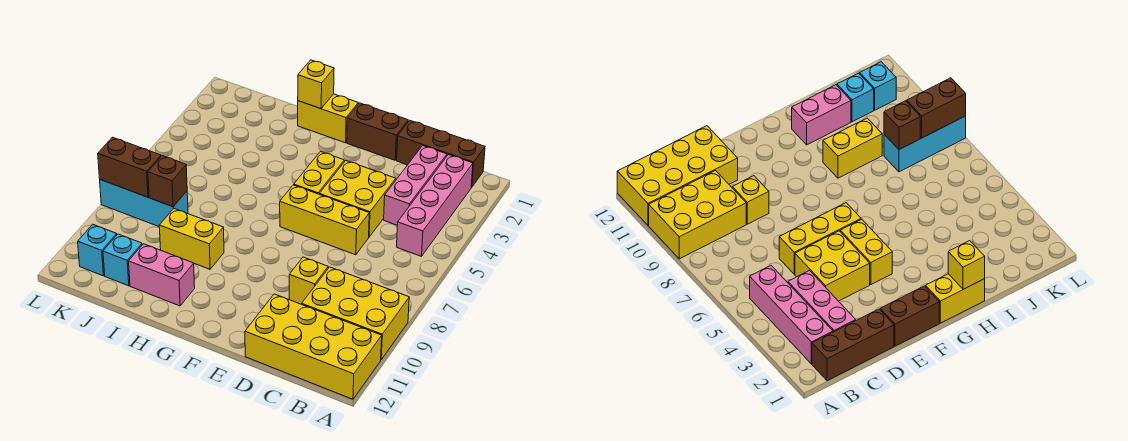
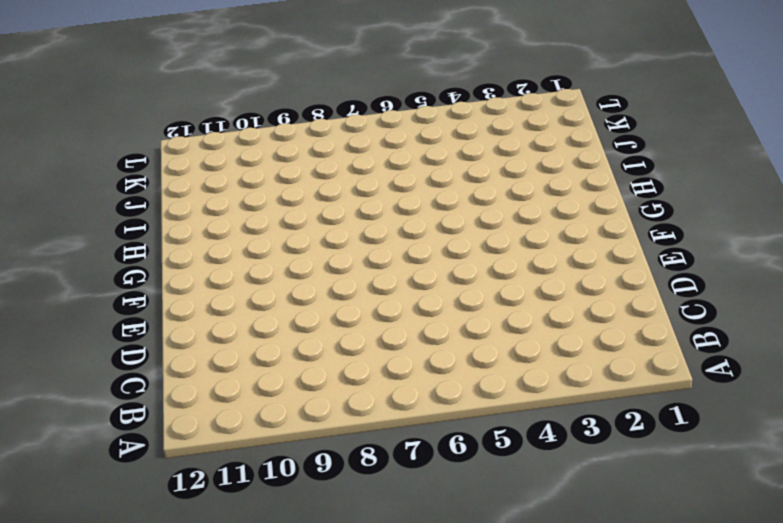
none -> yellow 2x3 brick [302,267,409,359]
none -> yellow 2x4 brick [245,294,382,399]
none -> brown 1x3 brick [397,121,485,187]

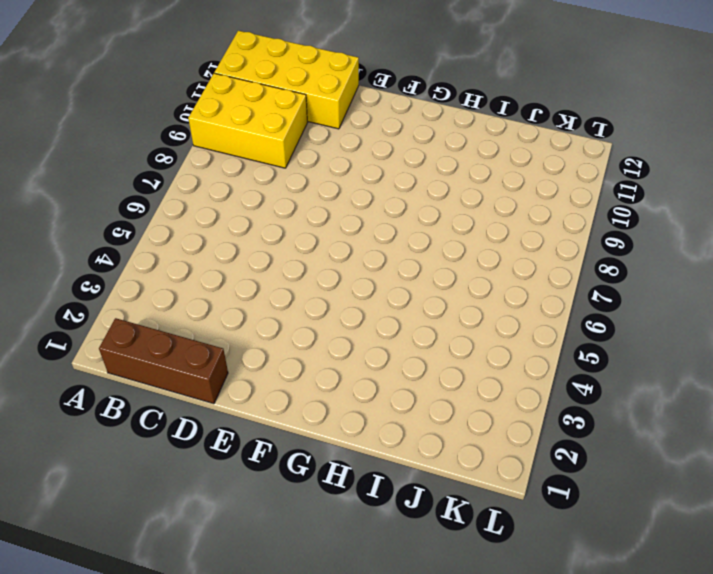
none -> pink 1x4 brick [397,155,473,256]
none -> pink 1x3 brick [384,146,447,225]
none -> yellow 2x2 brick [319,161,396,237]

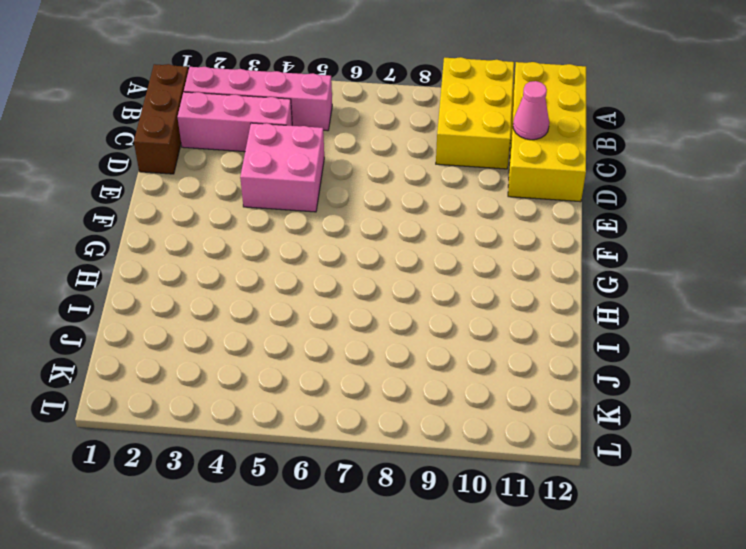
pink 1x1 cone [513,81,549,140] -> none
pink 2x2 brick [240,123,324,212] -> yellow 2x2 brick [319,161,396,237]
none -> yellow 1x3 brick [280,185,369,255]
none -> yellow 1x1 brick [289,257,328,304]
none -> brown 1x2 brick [347,103,408,160]

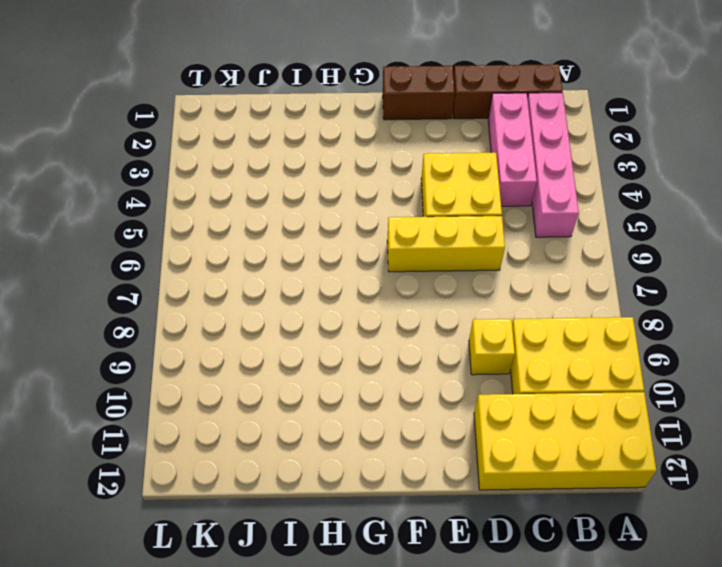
none -> yellow 1x2 brick [294,152,344,194]
none -> yellow 1x2 brick [297,94,358,143]
none -> yellow 1x2 brick [159,209,224,269]

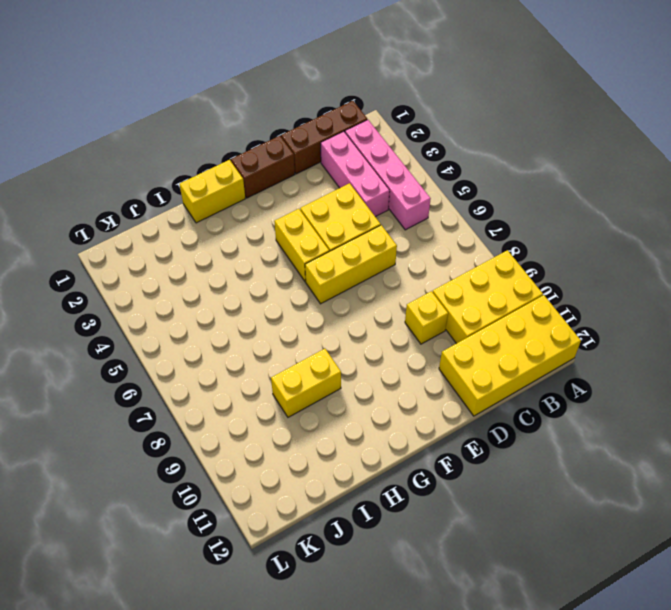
none -> pink 1x2 brick [129,244,195,306]
none -> cyan 1x3 brick [100,180,188,226]
none -> cyan 1x1 brick [103,234,142,286]

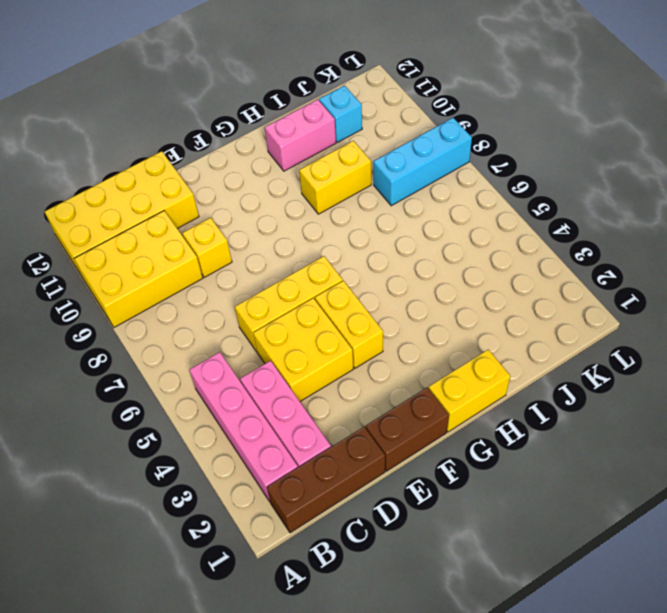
none -> cyan 1x1 brick [78,224,117,276]
none -> yellow 1x1 brick [298,60,334,109]
none -> brown 1x1 brick [148,156,187,207]

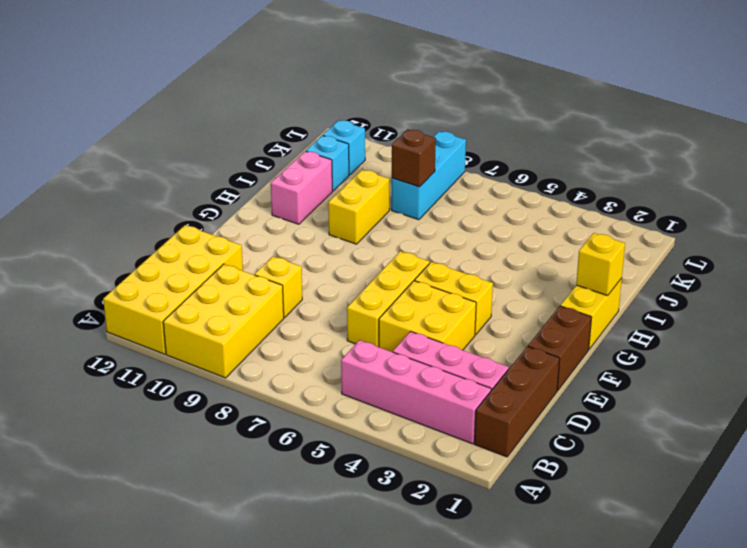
none -> brown 1x2 brick [98,137,161,197]

